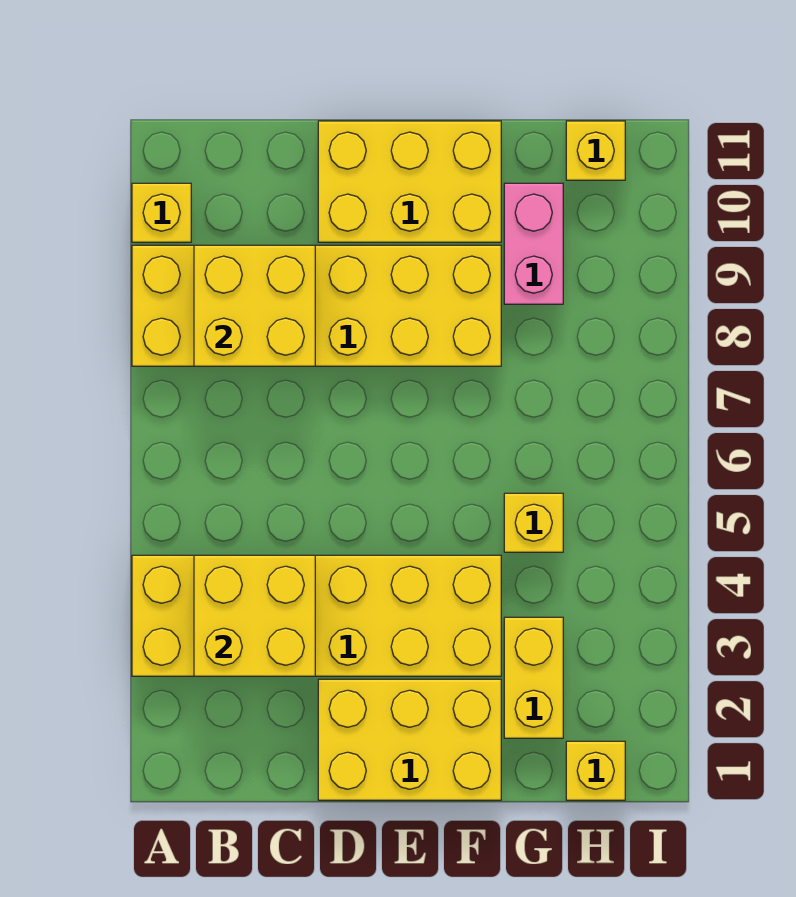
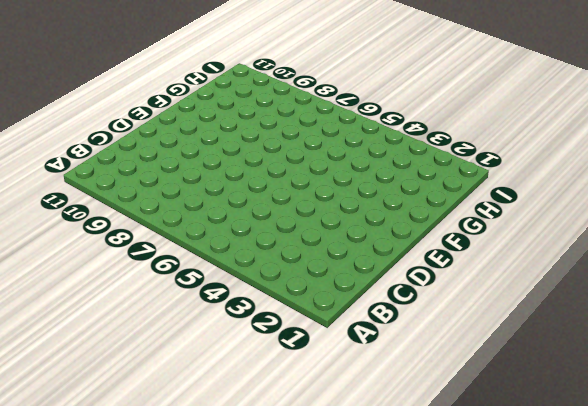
none -> yellow 2x6 brick [132,555,501,676]
none -> yellow 2x6 brick [132,245,501,366]
none -> yellow 1x1 brick [132,183,191,242]

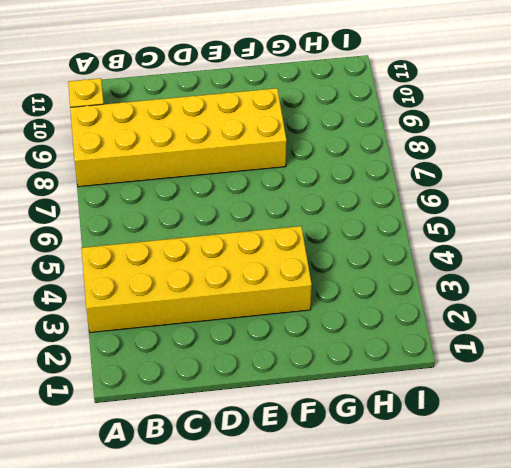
none -> yellow 2x3 brick [318,679,501,800]
none -> yellow 2x3 brick [318,121,501,242]
none -> yellow 1x2 brick [504,617,563,738]

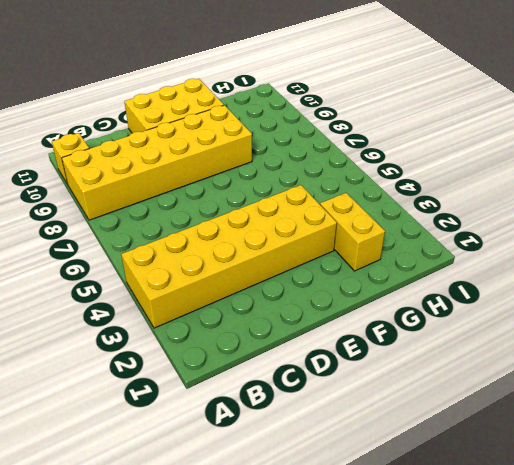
none -> yellow 2x3 brick [318,679,501,800]
none -> yellow 1x1 brick [504,493,563,552]
none -> pink 1x2 brick [504,183,563,304]

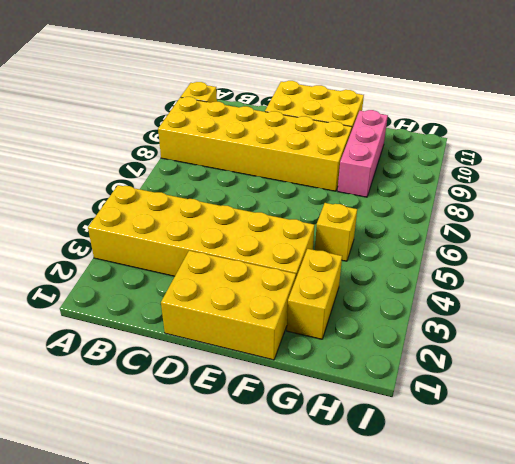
pink 1x3 brick [338,110,388,197] -> pink 1x2 brick [504,183,563,304]
none -> yellow 1x1 brick [566,741,625,800]
none -> yellow 1x1 brick [566,121,625,180]
none -> yellow 2x2 brick [194,555,315,676]

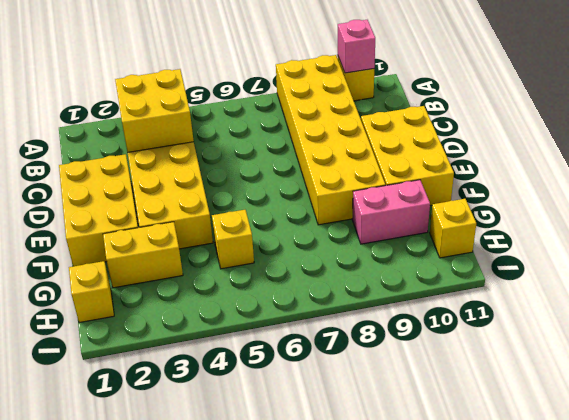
pink 1x1 brick [338,20,375,73] -> none
none -> yellow 2x2 brick [194,245,315,366]

